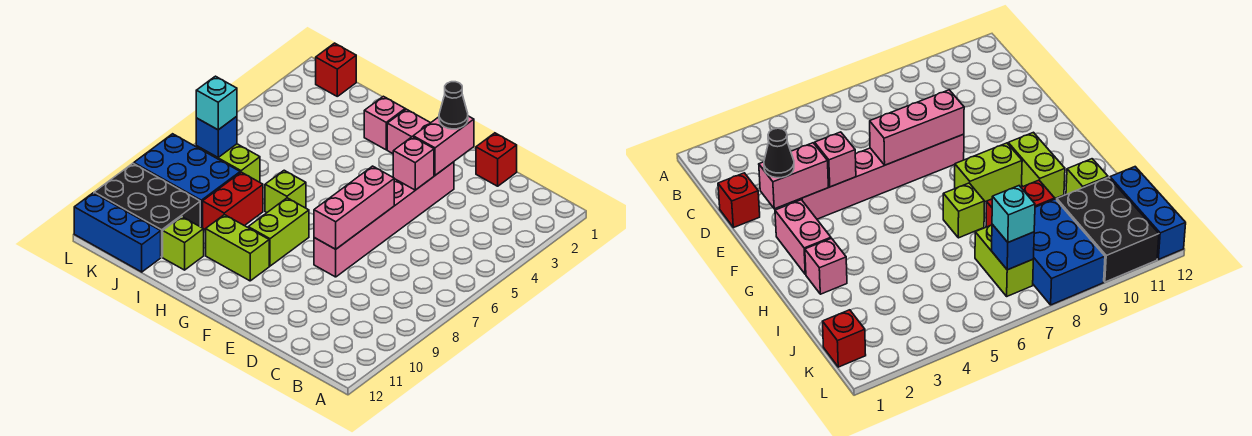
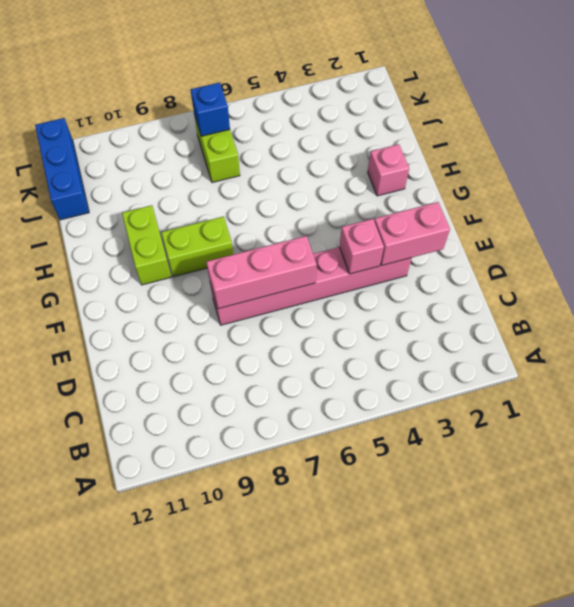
none -> red 1x1 brick [476,133,517,186]
none -> pink 1x2 brick [387,109,430,154]
none -> lime 1x1 brick [265,170,306,213]

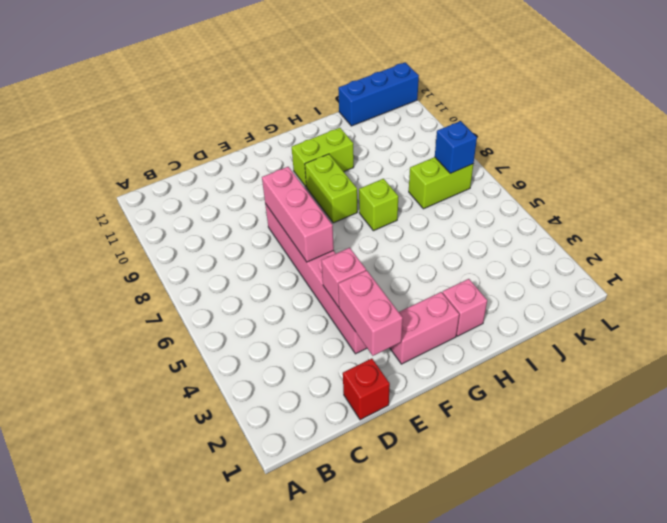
none -> red 1x2 brick [203,172,263,230]
none -> lime 1x1 brick [163,217,204,270]
none -> blue 2x3 brick [134,134,240,228]

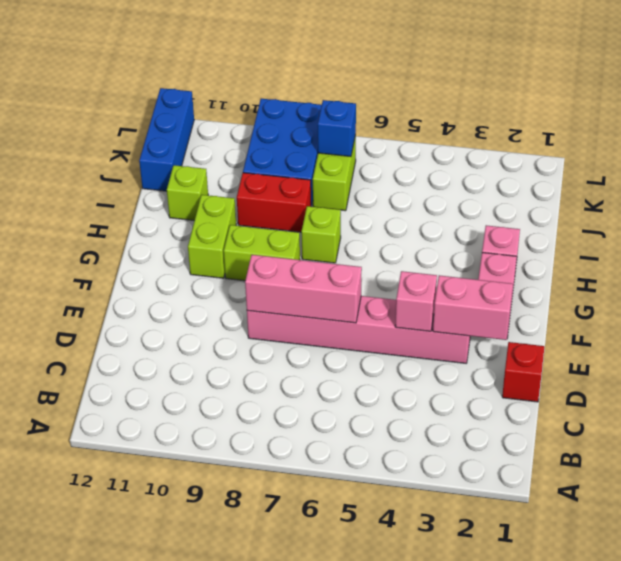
none -> black 2x3 brick [94,163,200,257]
none -> red 1x1 brick [316,43,356,96]
none -> black 1x1 cone [439,82,468,129]

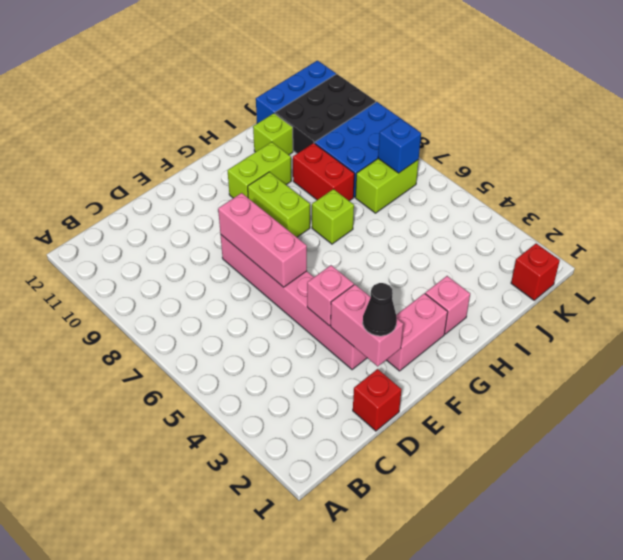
none -> cyan 1x1 brick [196,76,237,130]

